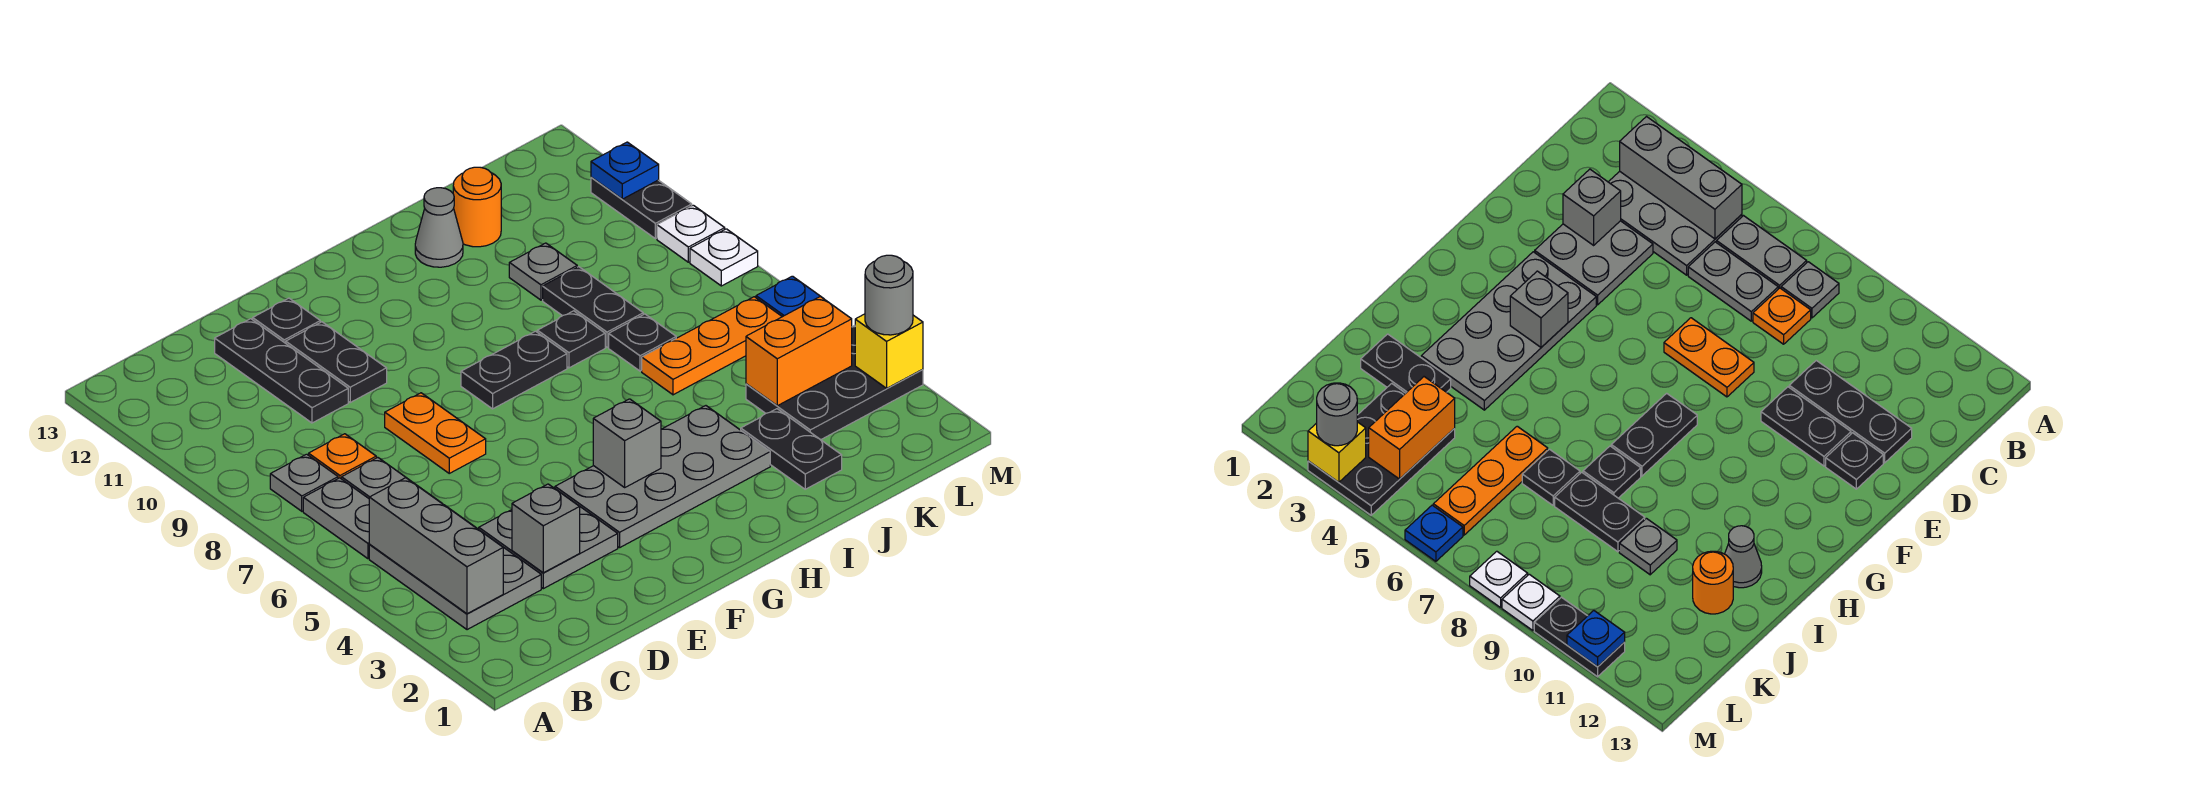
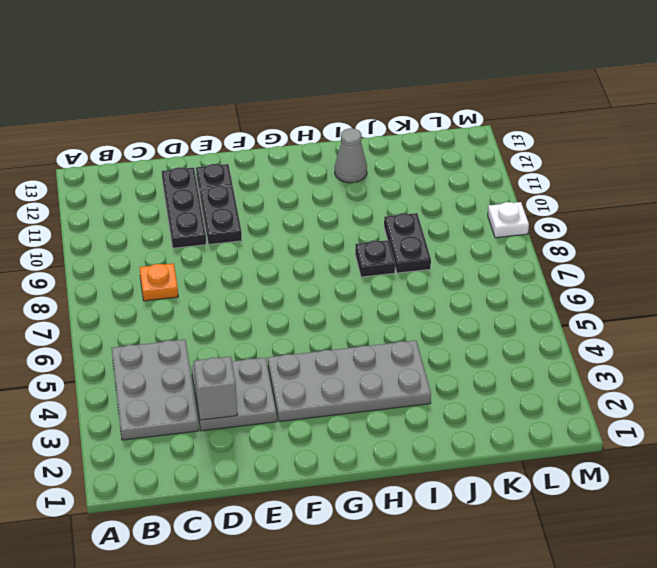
none -> grey 1x2 plate [303,478,370,559]
none -> grey 1x1 plate [270,454,338,511]
none -> grey 1x2 plate [342,457,419,498]
none -> orange 1x2 plate [385,393,486,473]

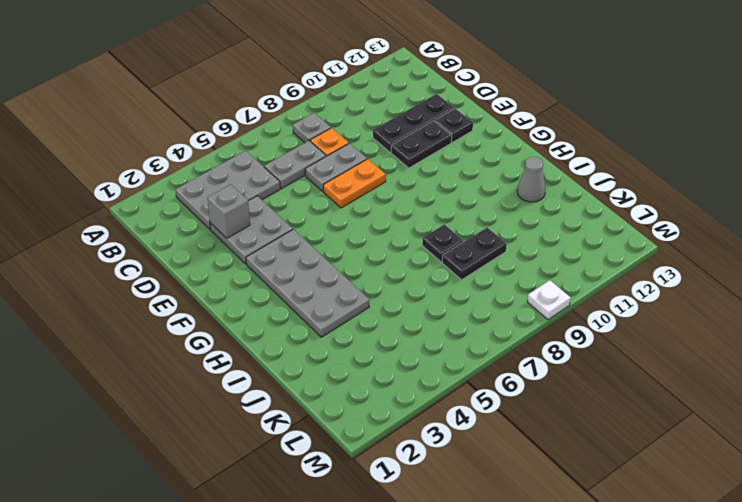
grey 1x2 plate [305,143,367,191] -> grey 1x2 plate moved to [303,478,370,559]
none -> black 1x2 plate [461,331,567,409]
none -> black 1x2 plate [741,409,842,489]
none -> orange 1x3 plate [642,297,782,395]
none -> black 1x1 plate [609,314,676,371]

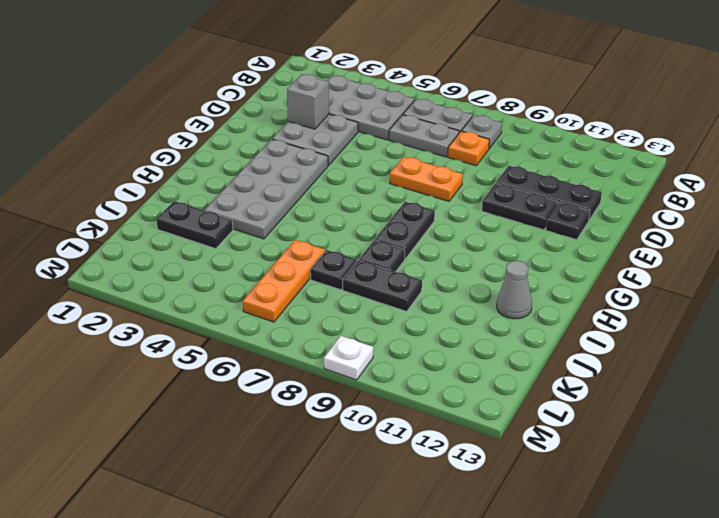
none -> grey 1x1 plate [509,243,577,300]
none -> orange 1x1 round brick [453,167,501,247]
none -> black 2x3 plate [746,326,923,440]
none -> blue 1x1 plate [756,276,820,317]

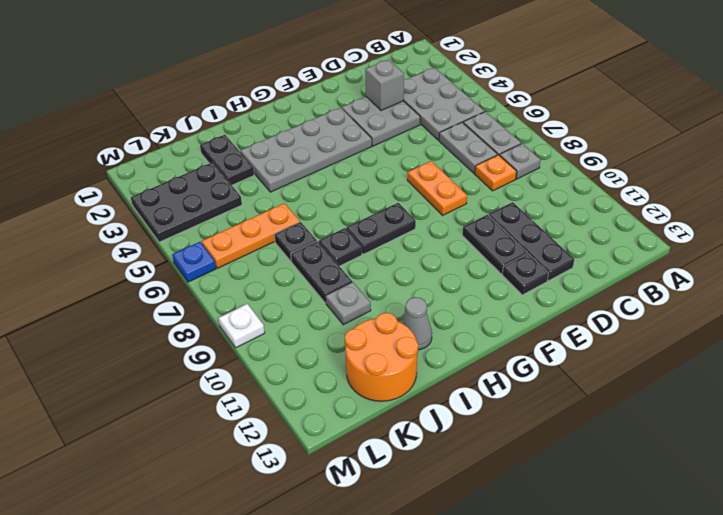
orange 2x2 round brick [345,313,418,401] -> orange 1x1 round brick [453,167,501,247]
none -> white 1x1 plate [690,229,758,286]
none -> black 1x2 plate [591,177,692,239]
none -> grey 1x3 brick [369,478,503,614]
none -> grey 1x1 brick [593,399,661,487]

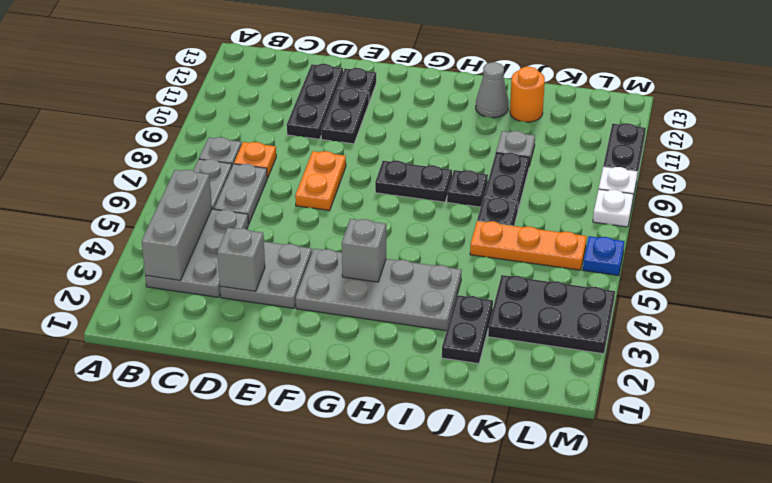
none -> orange 1x2 brick [746,296,852,406]
none -> yellow 1x1 brick [855,314,923,388]
none -> blue 1x1 plate [591,142,659,199]
none -> grey 1x1 round brick [865,255,913,335]

